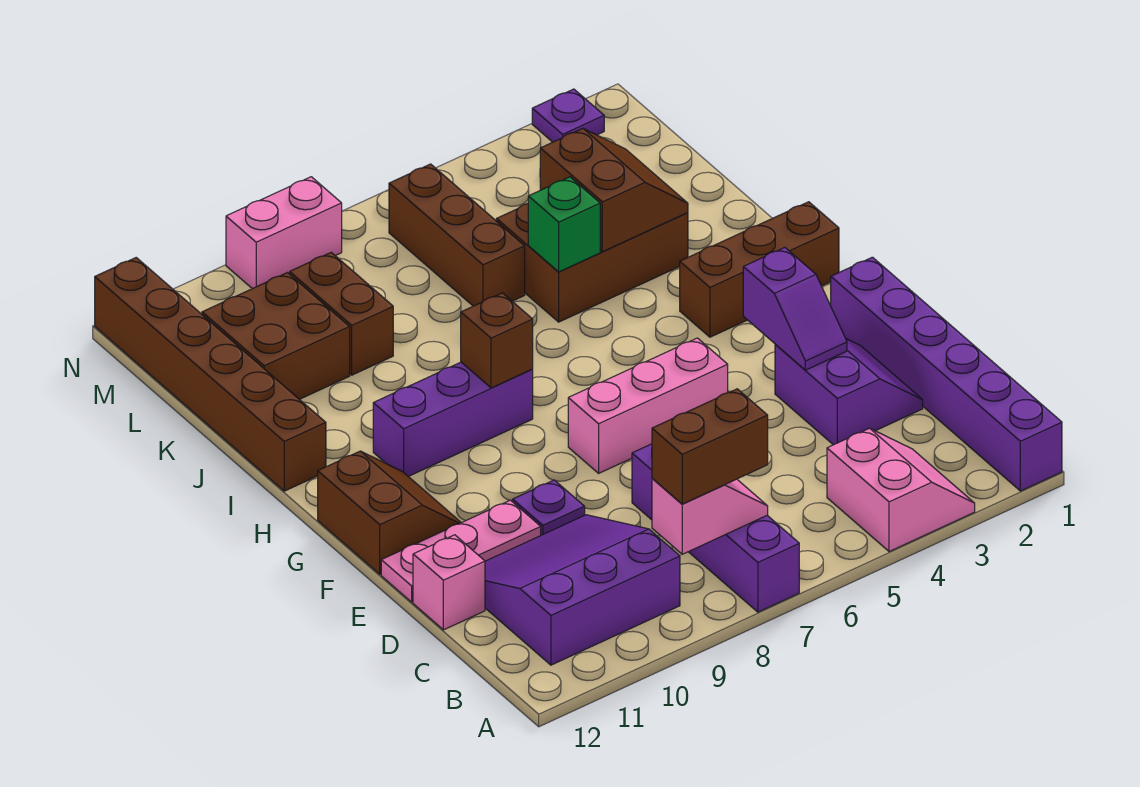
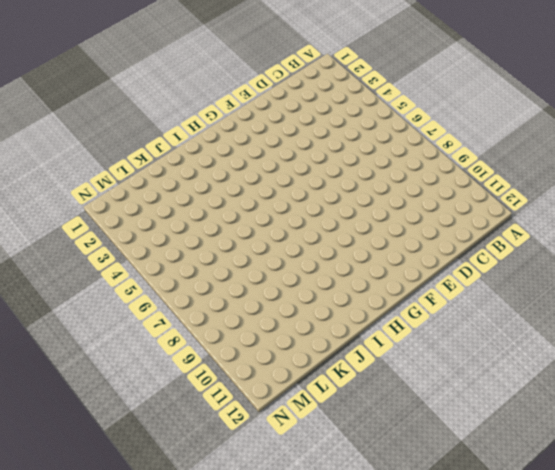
none -> purple 1x6 brick [831,257,1062,491]
none -> pink 2x2 slope [827,428,975,552]
none -> purple 1x4 brick [632,444,799,612]

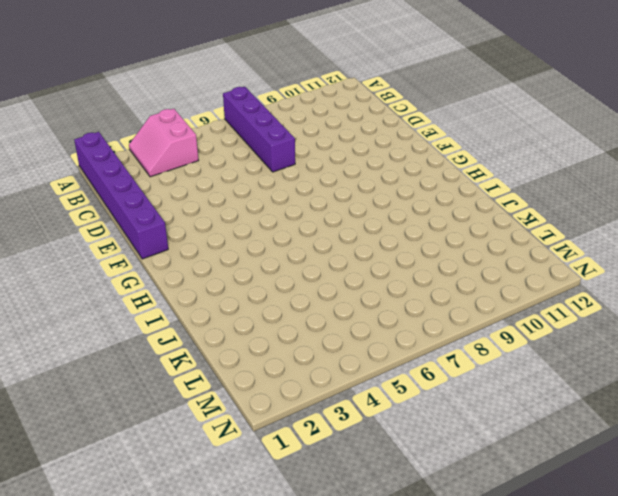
none -> purple 3x3 slope [485,515,680,665]
none -> purple 2x2 slope [775,339,923,445]
none -> pink 1x1 brick [413,535,485,630]

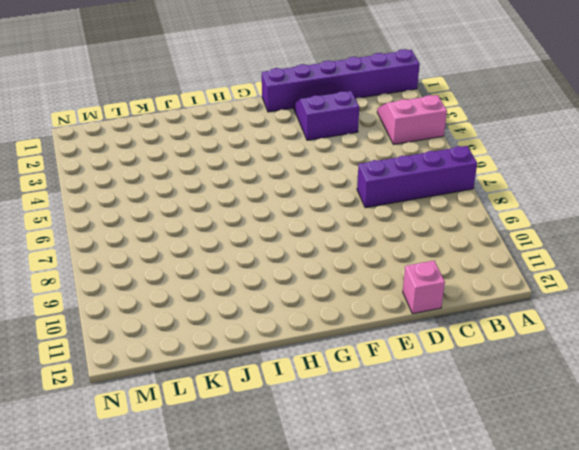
none -> purple 3x3 slope [485,515,680,665]
none -> purple 1x1 plate [513,480,585,535]
none -> pink 1x3 plate [381,500,541,602]

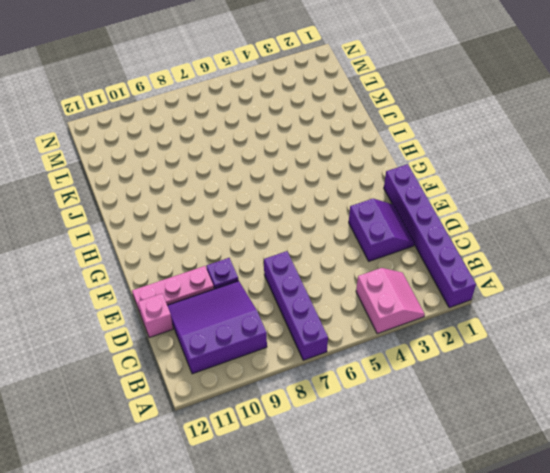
none -> pink 1x3 brick [568,338,728,473]
none -> brown 2x2 slope [318,451,461,574]
none -> brown 1x3 brick [680,202,839,337]

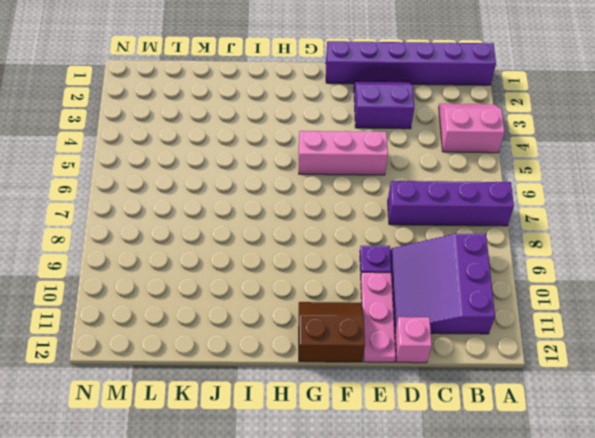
pink 1x3 brick [299,131,388,175] -> pink 1x3 brick turned to [568,338,728,473]
none -> brown 1x3 brick [680,202,839,337]
none -> purple 1x3 brick [373,362,533,476]
none -> brown 1x6 brick [95,258,326,491]

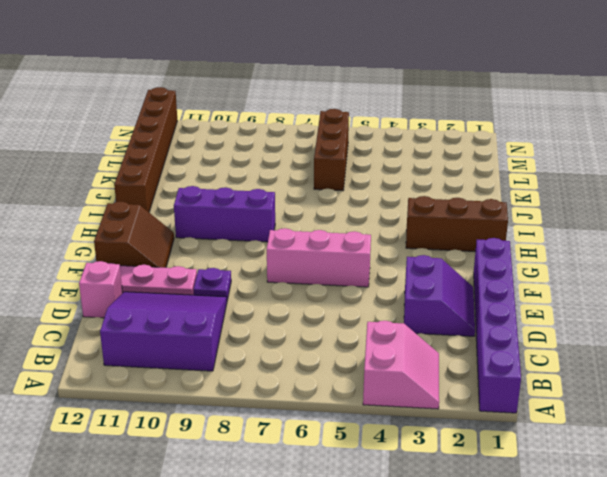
none -> purple 1x4 brick [632,444,799,612]
none -> brown 2x3 brick [496,203,688,322]
none -> brown 1x2 brick [290,252,393,375]

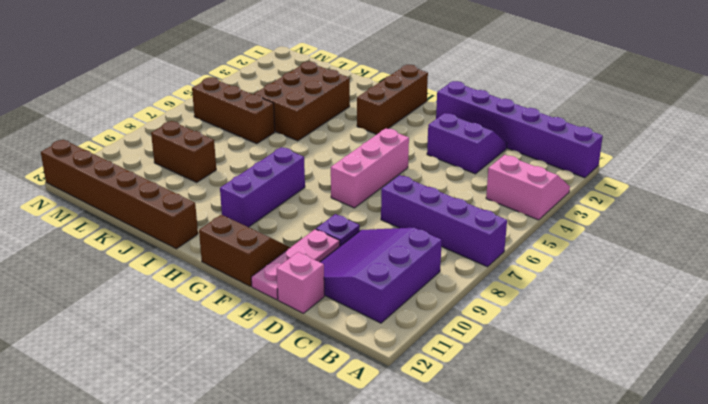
none -> brown 2x2 brick [202,273,350,399]
none -> purple 1x1 plate [532,89,604,142]
none -> pink 1x2 brick [226,177,342,289]

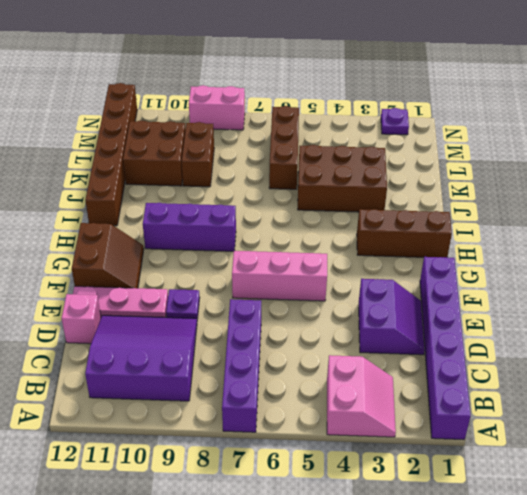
none -> pink 1x2 slope [652,478,768,554]
none -> purple 1x2 slope [743,248,847,370]
none -> brown 1x1 brick [461,293,533,388]

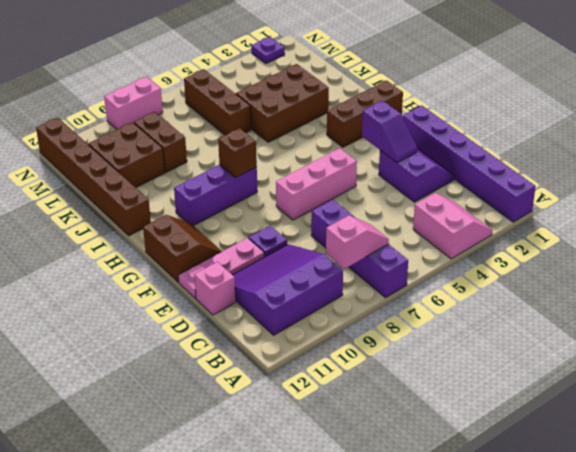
none -> brown 2x2 slope [540,129,688,252]
none -> green 1x1 brick [528,177,600,272]
none -> brown 1x2 brick [652,389,768,504]

